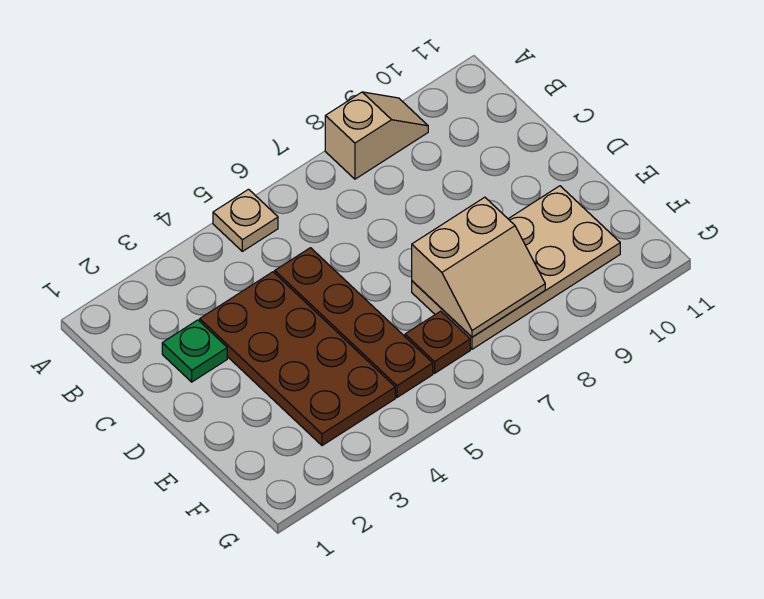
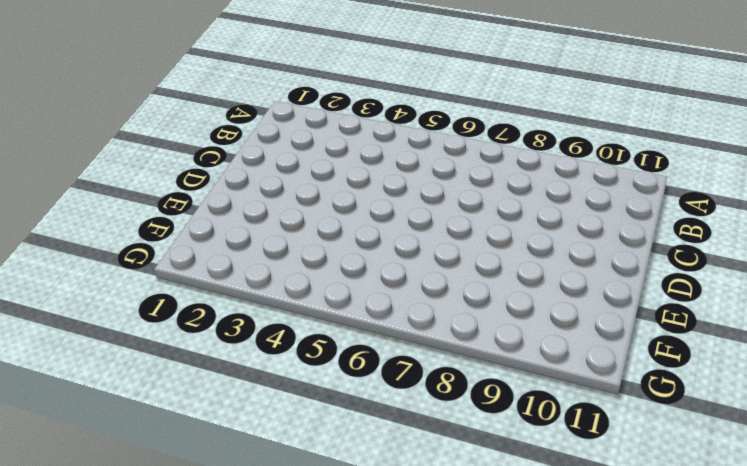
none -> tan 1x1 plate [213,189,278,251]
none -> tan 1x2 slope [325,92,428,179]

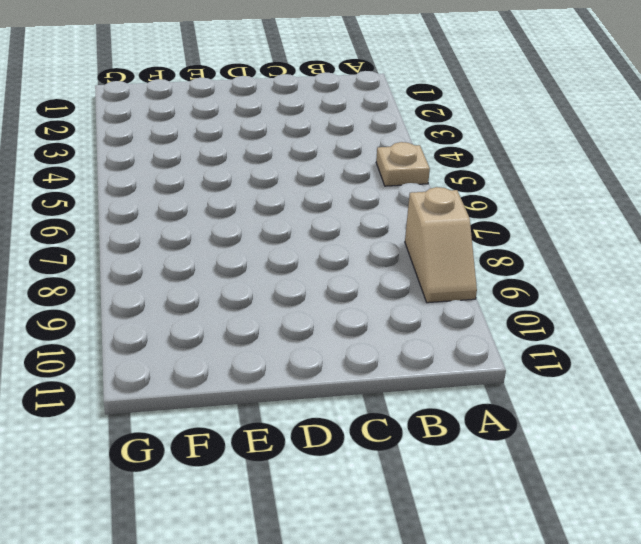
none -> green 1x1 plate [162,320,227,382]
none -> brown 2x4 plate [200,272,395,446]

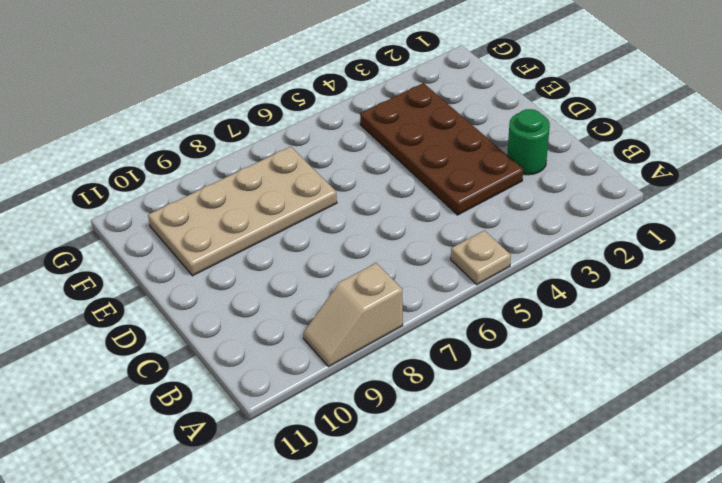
green 1x1 round brick [507,109,550,175] -> green 1x1 plate [162,320,227,382]
none -> brown 1x4 plate [275,248,433,397]
none -> brown 1x1 plate [405,311,470,373]

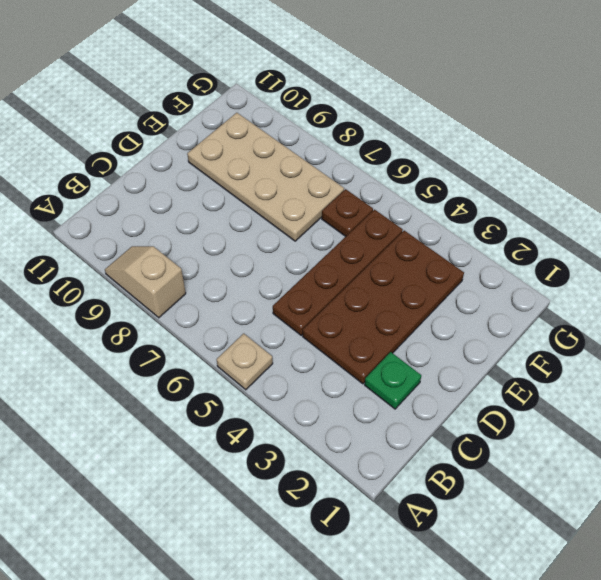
none -> tan 2x2 slope [412,197,545,337]

